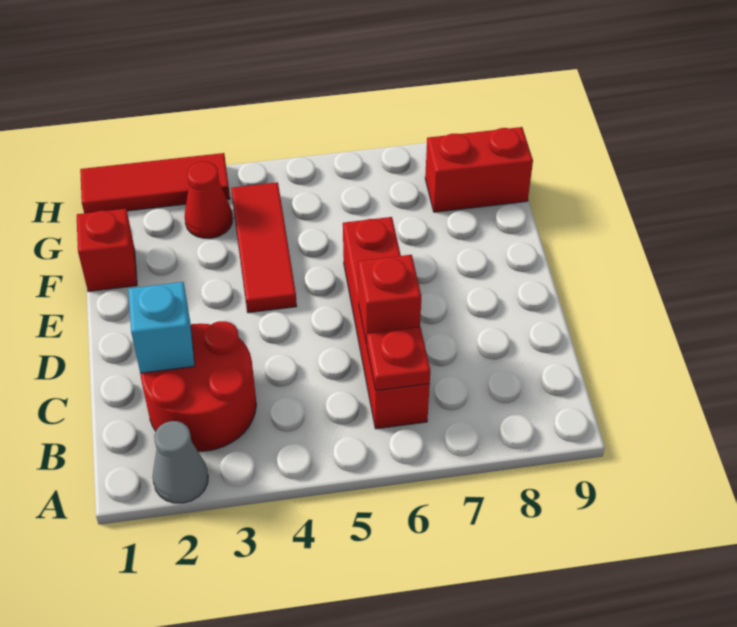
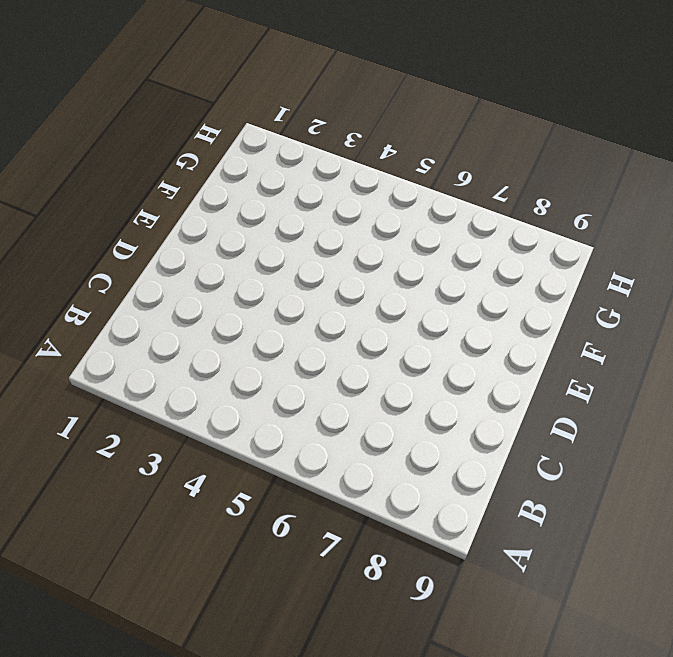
none -> grey 1x1 cone [152,421,208,503]
none -> red 2x2 round brick [140,321,256,452]

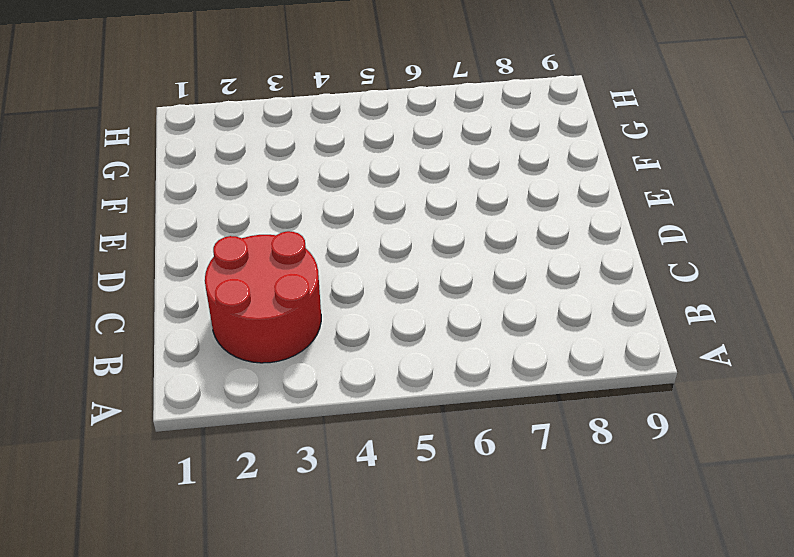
none -> grey 1x1 cone [152,421,208,503]
none -> red 1x4 brick [343,217,430,429]

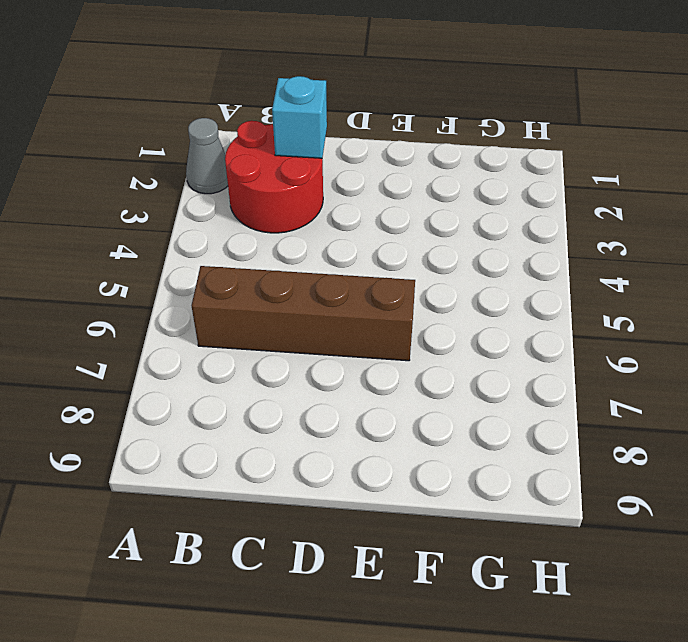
brown 1x4 brick [192,266,415,361] -> red 1x4 brick [343,217,430,429]
none -> red 1x3 tile [231,182,297,313]
none -> red 1x1 brick [77,209,137,292]

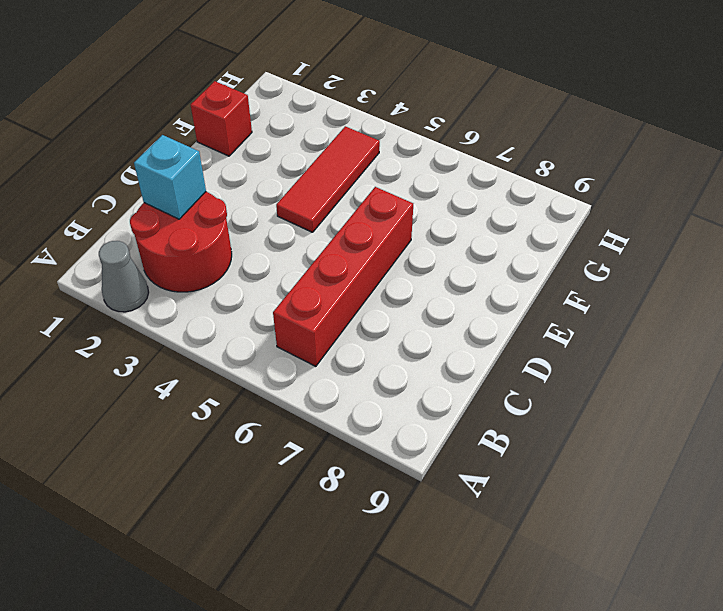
none -> red 1x1 cone [185,161,233,238]
none -> red 1x2 brick [425,127,533,212]

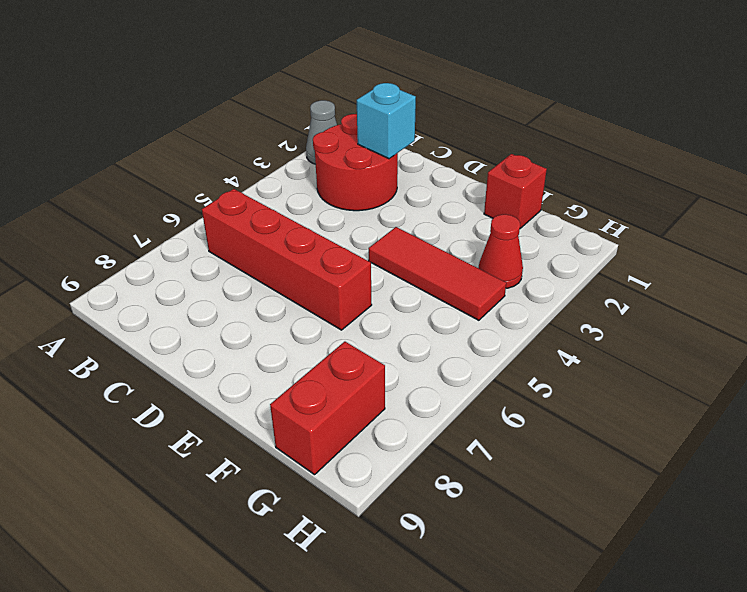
none -> red 1x3 tile [80,153,230,213]
none -> red 1x1 plate [367,327,430,390]

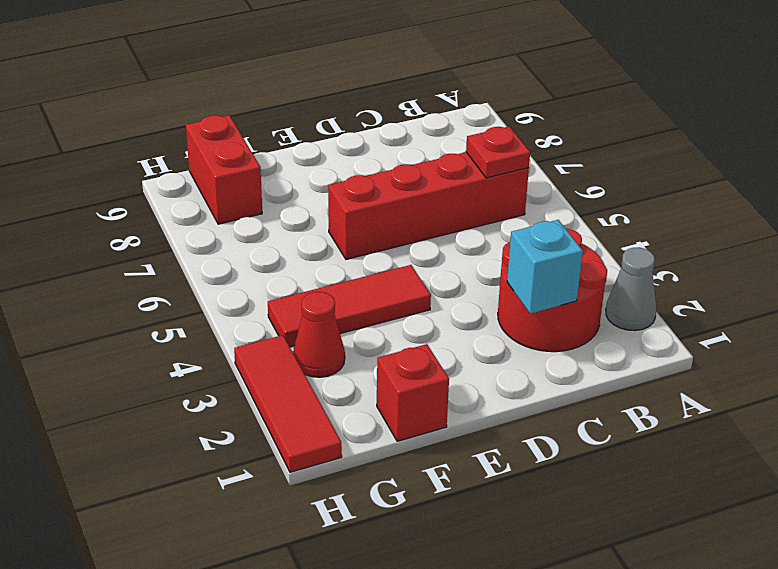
none -> red 1x1 brick [358,255,421,344]

